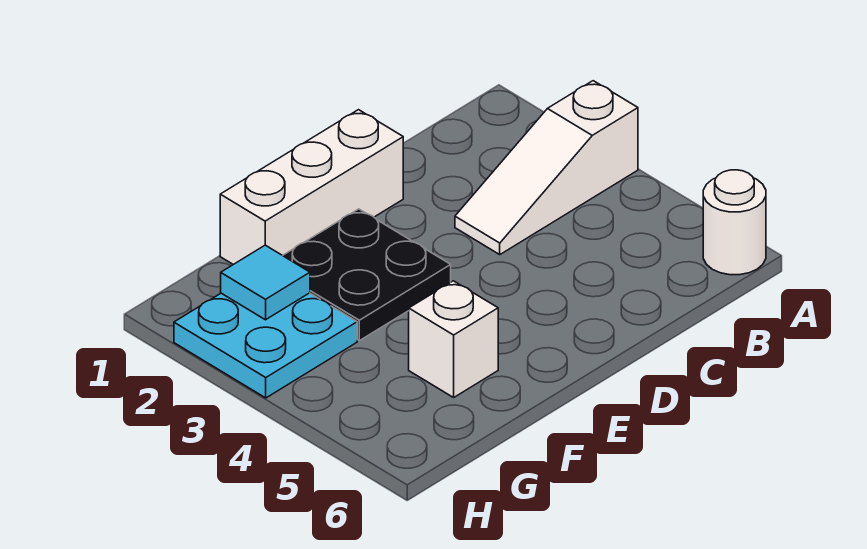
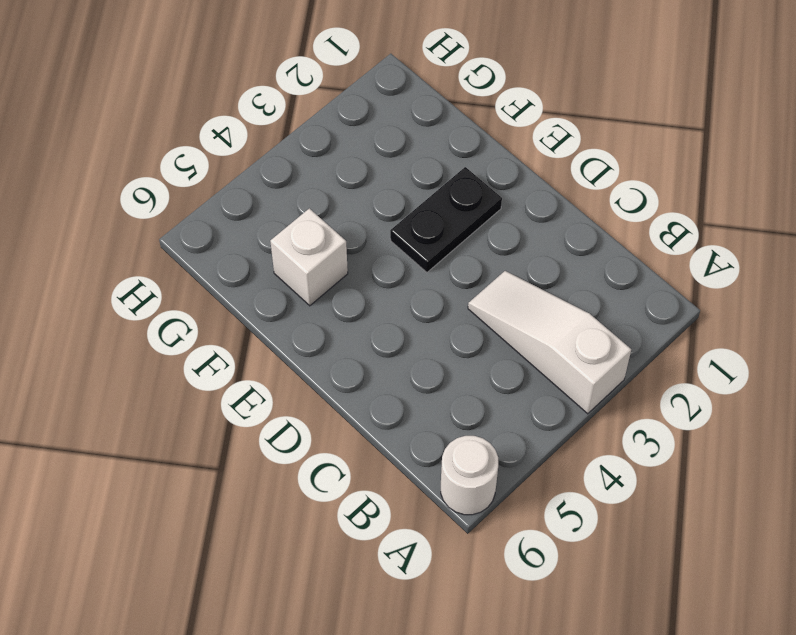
black 1x2 plate [390,167,502,272] -> black 2x2 plate [283,209,451,341]
none -> white 1x3 brick [220,110,403,265]
none -> cyan 2x2 plate [174,293,357,398]

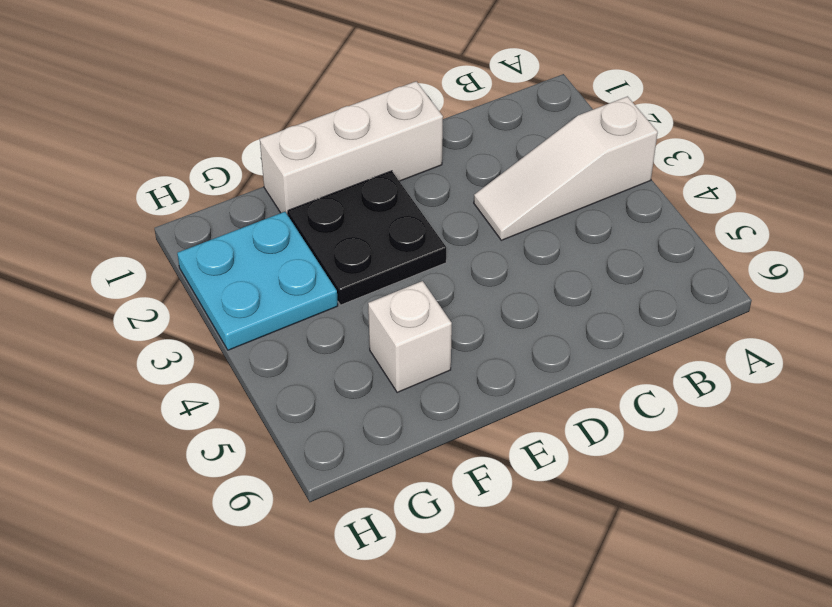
none -> white 1x1 round brick [703,170,766,275]
none -> cyan 1x1 tile [221,245,310,320]

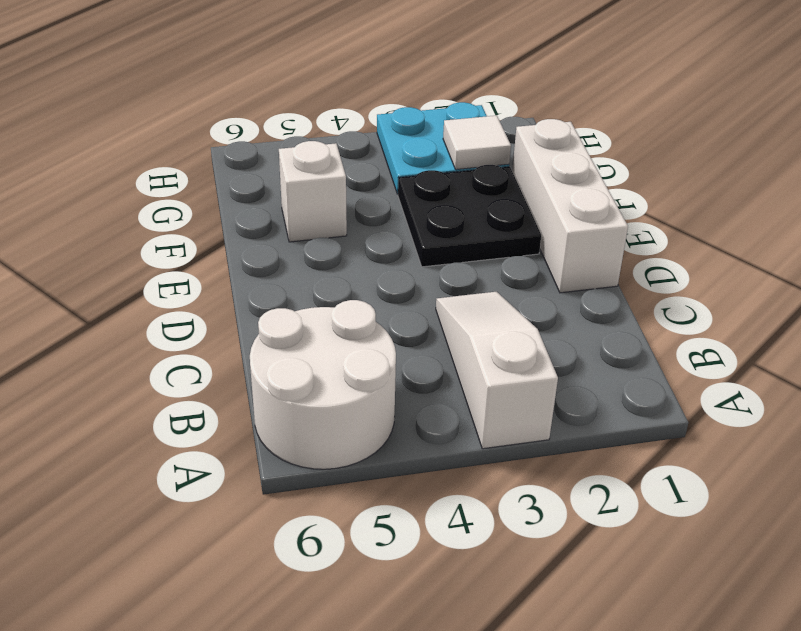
white 2x2 round brick [250,300,396,469] -> white 1x1 round brick [703,170,766,275]
white 1x1 tile [443,116,511,170] -> cyan 1x1 tile [221,245,310,320]

